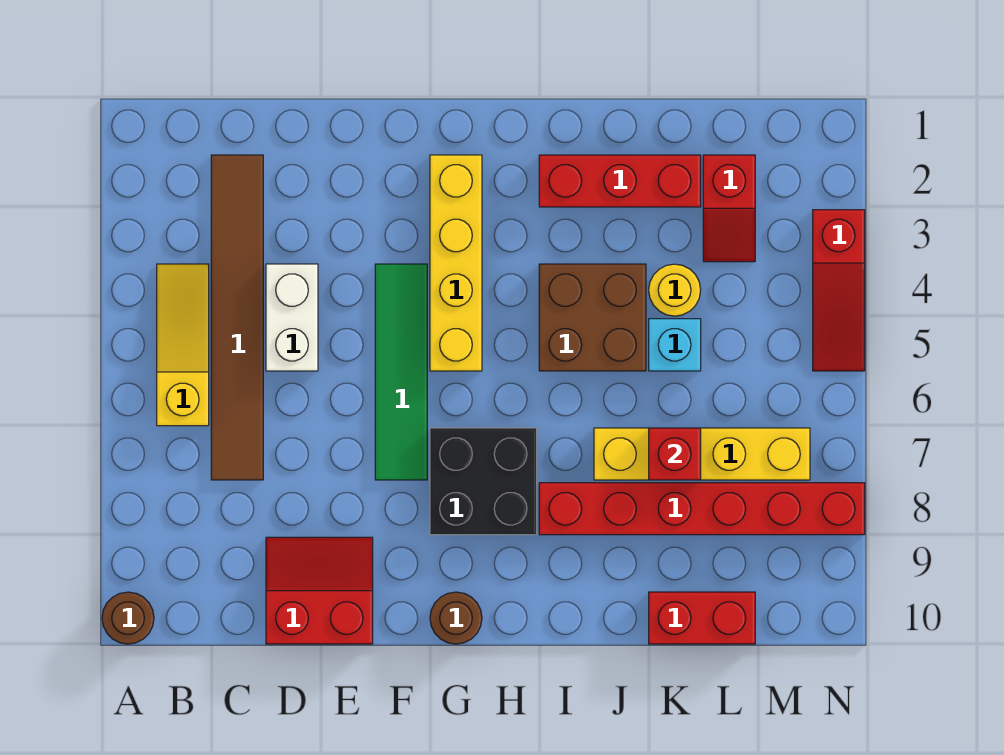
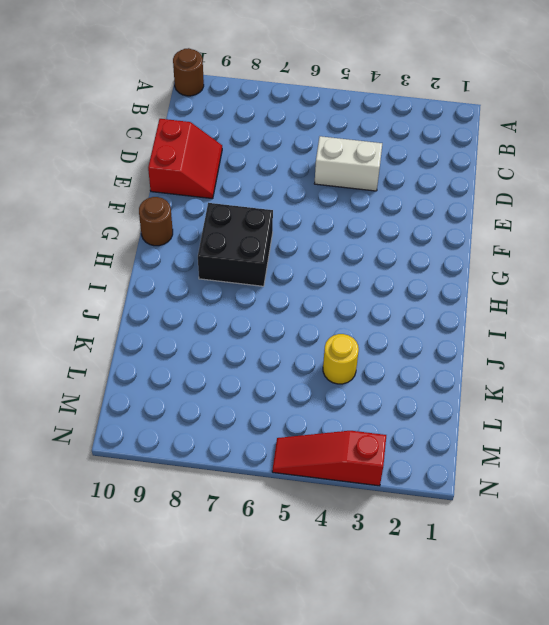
none -> yellow 1x3 slope [157,264,209,426]
none -> brown 1x6 tile [211,155,263,480]
none -> green 1x4 tile [375,264,427,480]

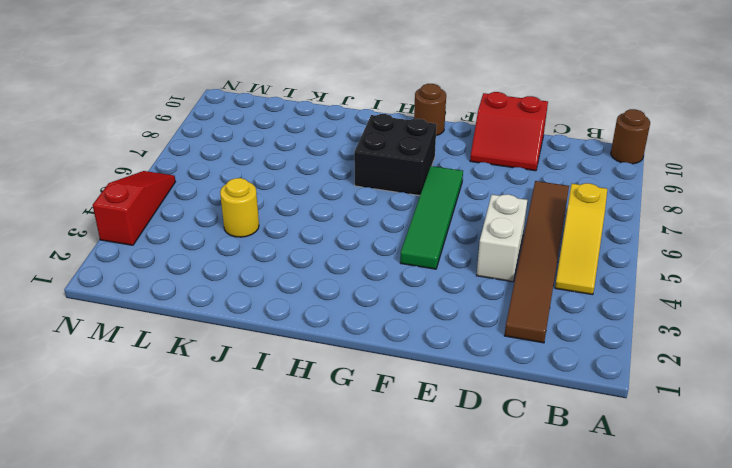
none -> yellow 1x4 brick [430,155,482,371]
none -> red 1x3 brick [539,155,701,207]
none -> brown 2x2 brick [539,264,646,371]

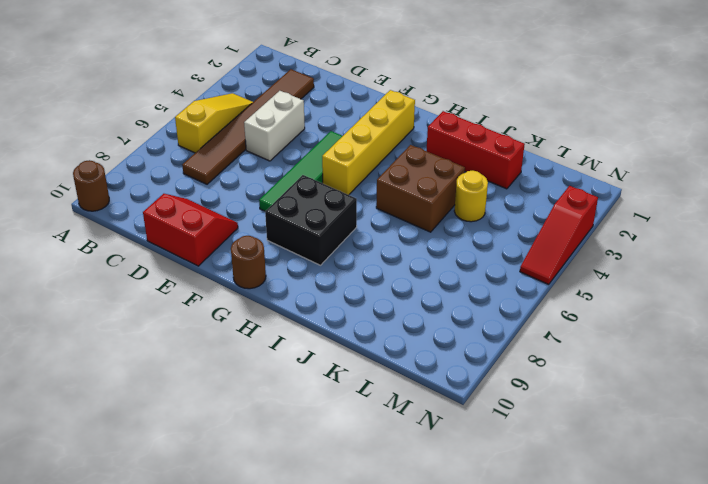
none -> red 1x6 brick [539,483,865,535]
none -> yellow 1x4 brick [594,428,810,480]
none -> cyan 1x1 brick [649,319,701,371]

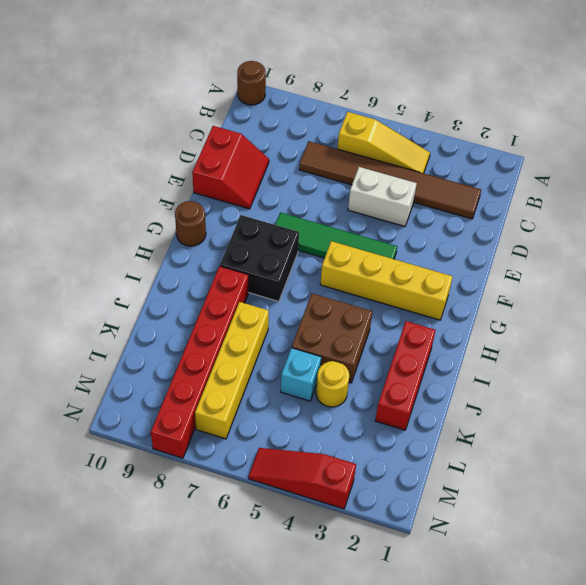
none -> red 1x2 brick [649,592,755,644]
none -> red 1x2 slope [703,155,755,262]
none -> red 1x1 brick [649,428,701,480]

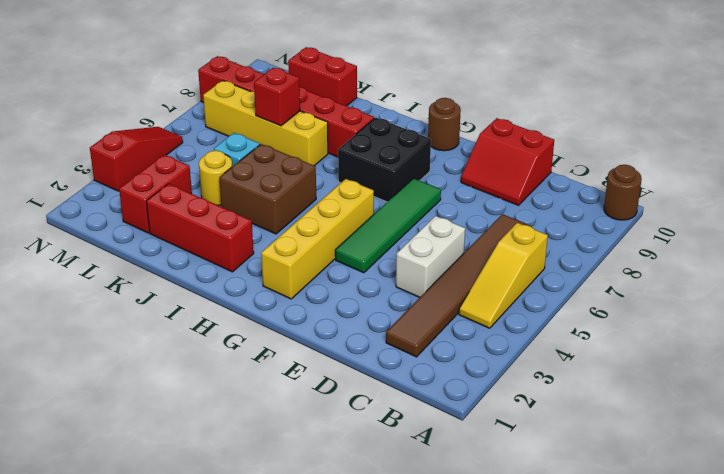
red 1x2 brick [119,155,192,233] -> red 1x2 slope [703,155,755,262]

